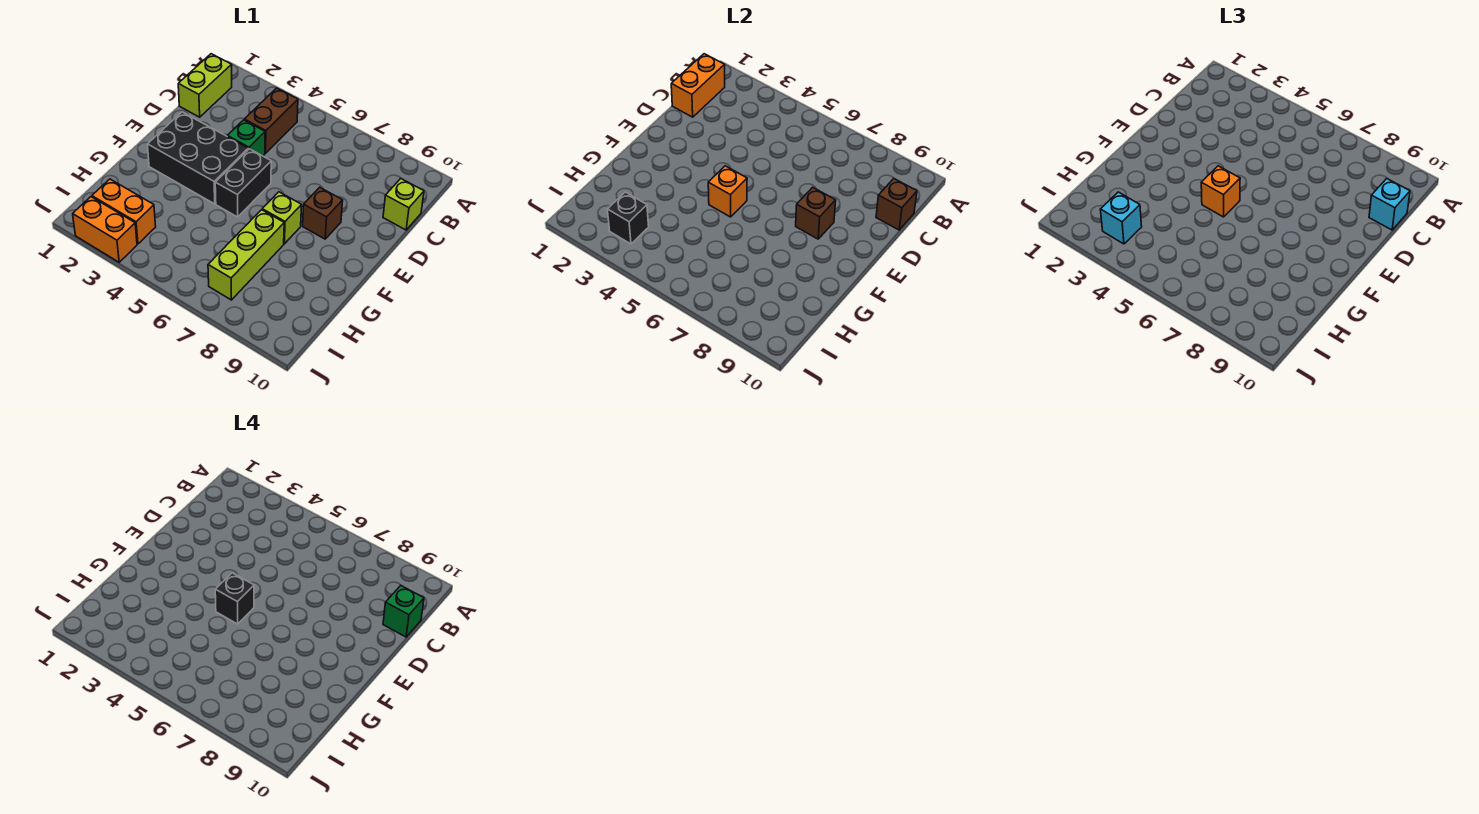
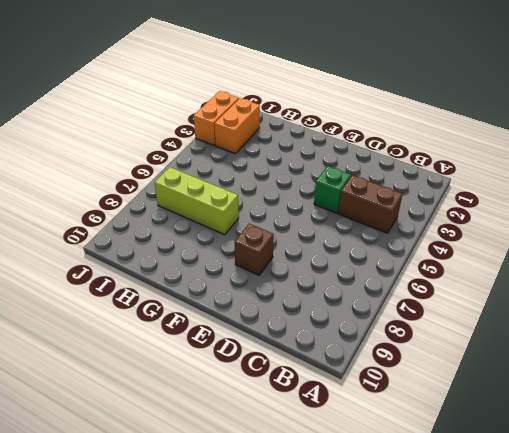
none -> lime 1x2 brick [178,54,232,117]
none -> lime 1x1 brick [383,179,424,230]
none -> black 2x3 brick [148,112,248,204]

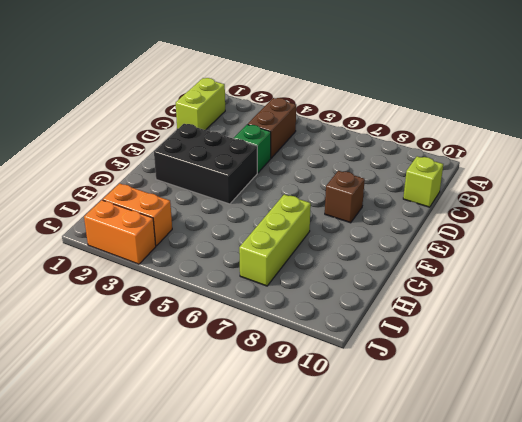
none -> black 1x2 brick [215,149,271,217]
none -> lime 1x1 brick [262,192,302,244]
none -> orange 1x2 brick [671,54,725,117]

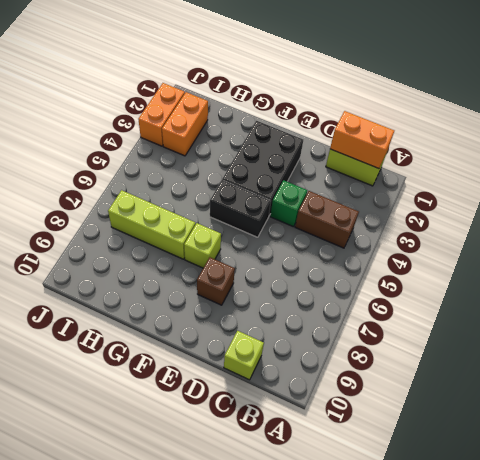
none -> brown 1x1 brick [876,179,917,230]
none -> brown 1x1 brick [796,187,836,239]
none -> orange 1x1 brick [708,166,747,217]

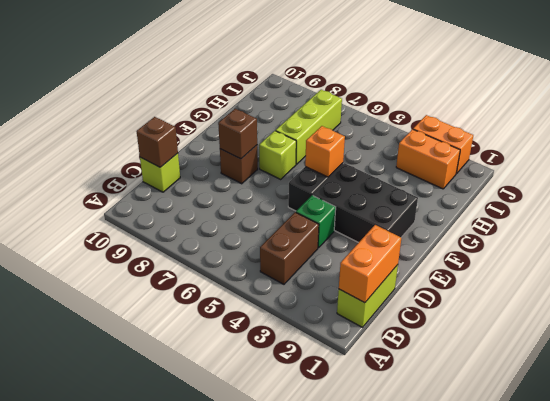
none -> black 1x1 brick [607,192,649,244]
none -> cyan 1x1 brick [1369,179,1410,230]
none -> orange 1x1 brick [1201,166,1240,217]

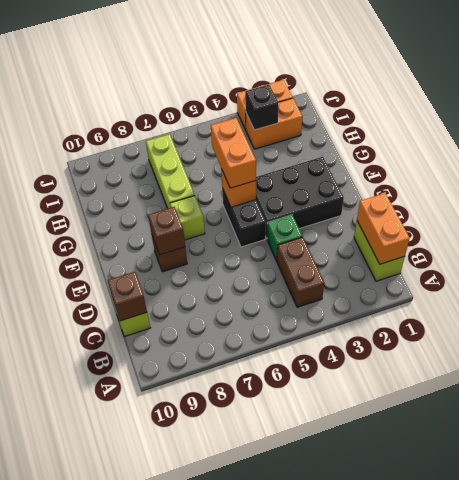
orange 1x2 brick [211,118,256,188] -> orange 1x1 brick [1201,166,1240,217]
none -> cyan 1x1 brick [1369,179,1410,230]
none -> cyan 1x1 brick [1100,192,1142,244]
none -> green 1x1 brick [383,586,424,637]

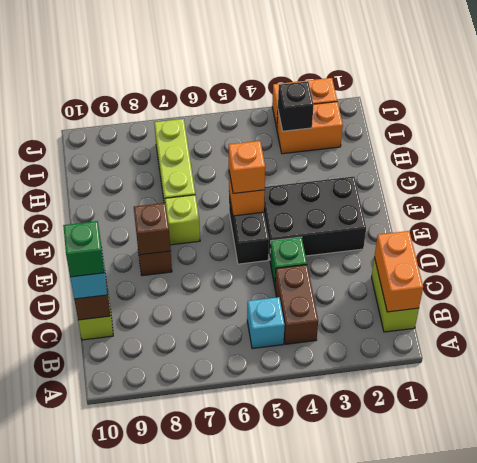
cyan 1x1 brick [247,297,285,349] -> cyan 1x1 brick moved to [1100,192,1142,244]
none -> black 1x1 brick [215,573,254,624]

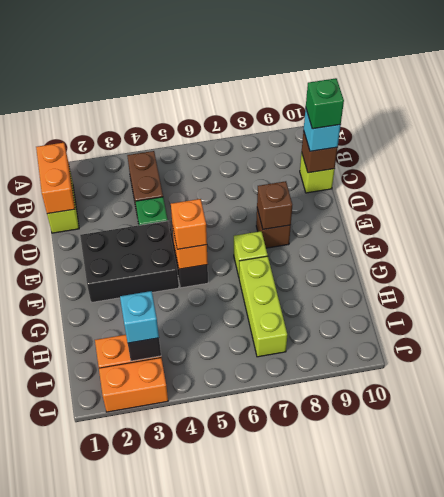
none -> black 1x1 brick [215,573,254,624]

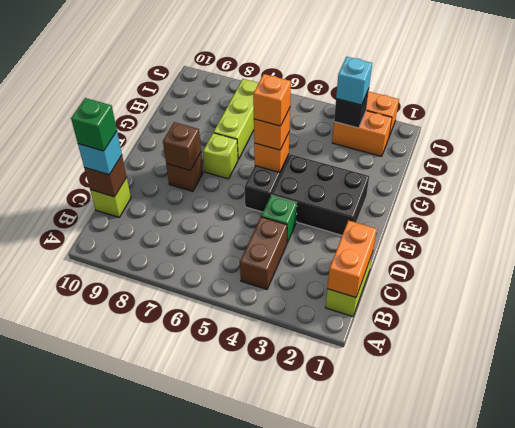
orange 1x1 brick [253,74,291,126] -> black 1x1 brick [215,573,254,624]

